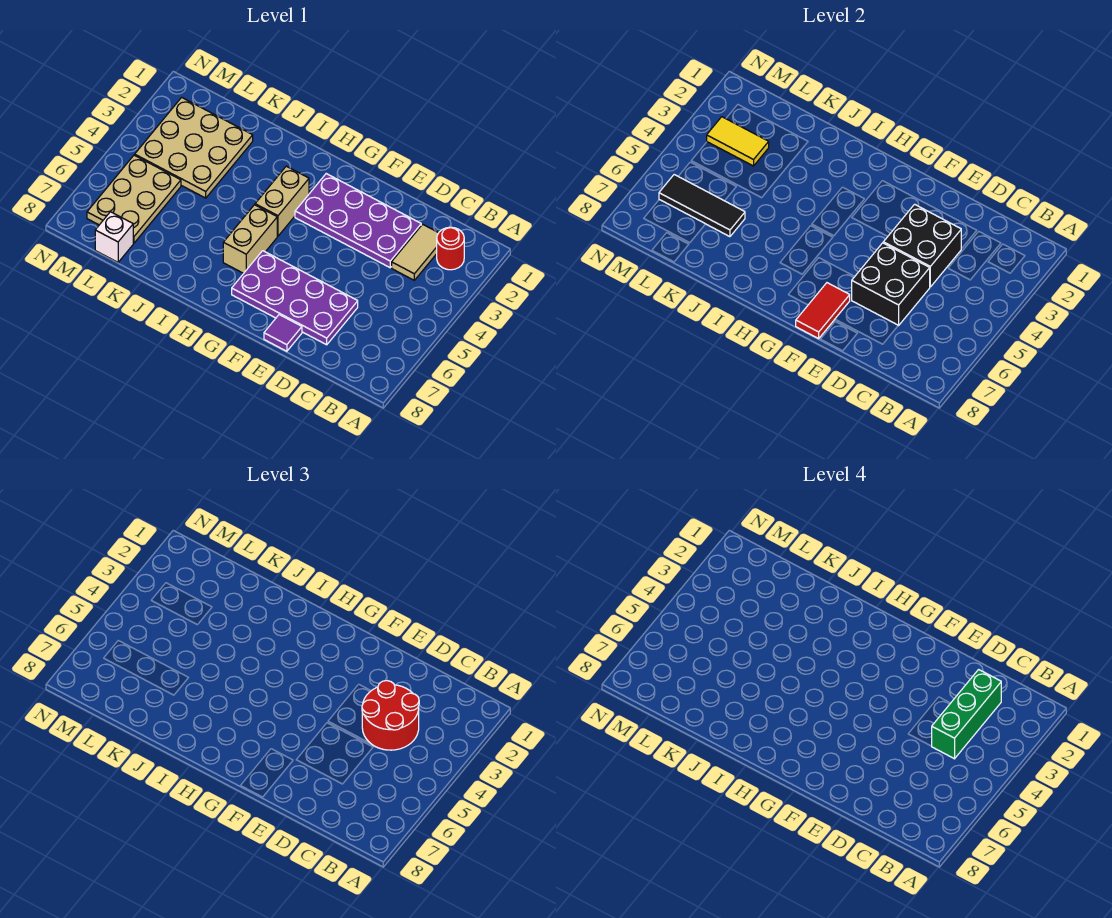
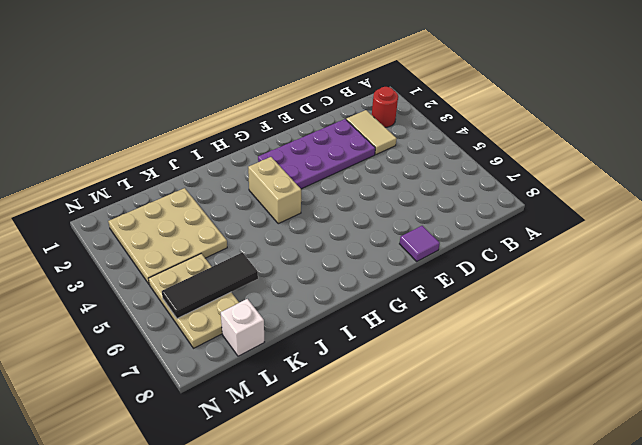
none -> purple 2x4 plate [232,251,358,345]
none -> tan 1x2 brick [223,205,277,273]
none -> black 2x2 brick [883,204,961,287]

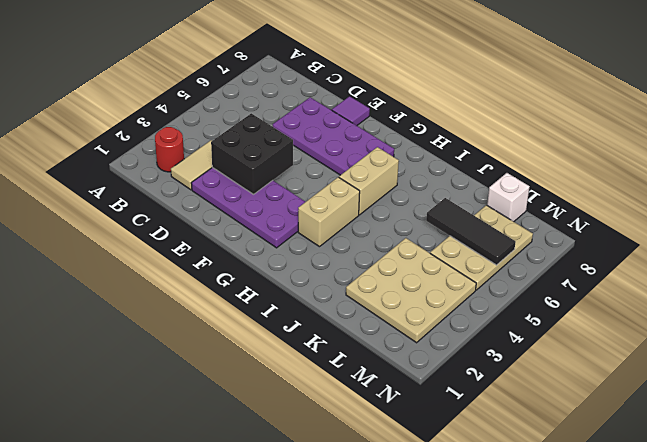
none -> black 2x2 brick [852,243,930,326]
none -> red 1x2 tile [796,283,850,339]
none -> yellow 1x2 tile [707,117,769,166]

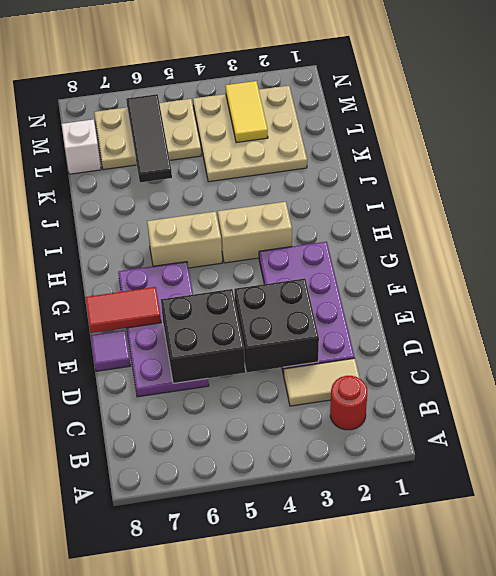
none -> red 2x2 round brick [362,681,419,750]
none -> green 1x3 brick [932,670,1001,759]

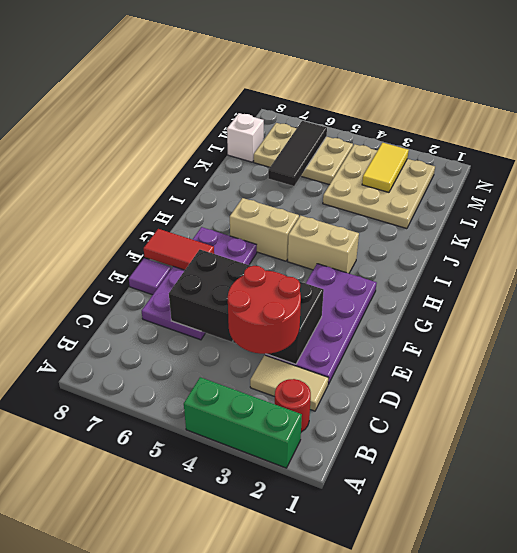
green 1x3 brick [184,377,302,468] -> green 1x3 brick moved to [932,670,1001,759]

